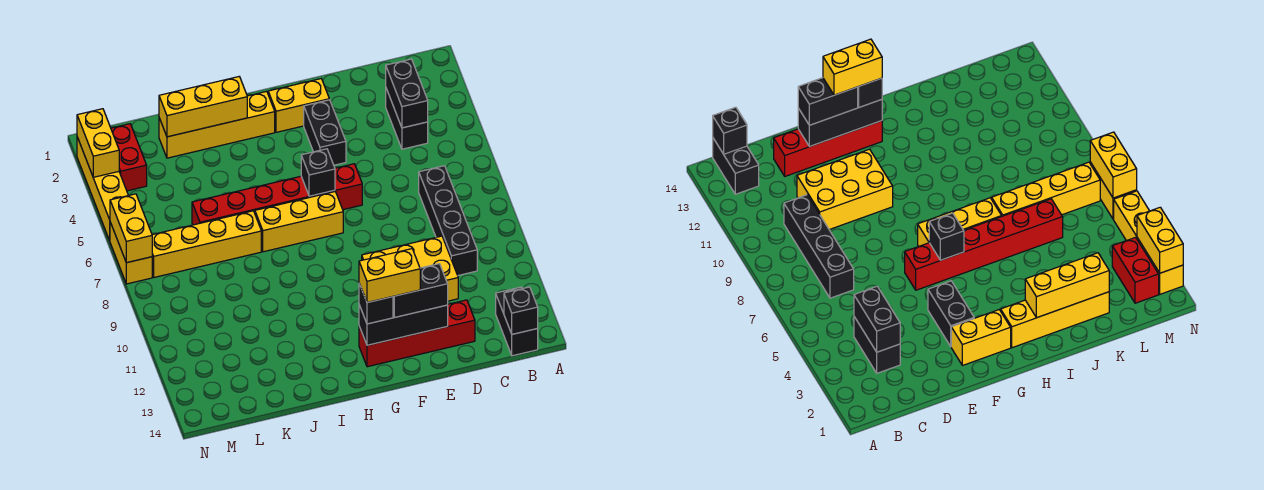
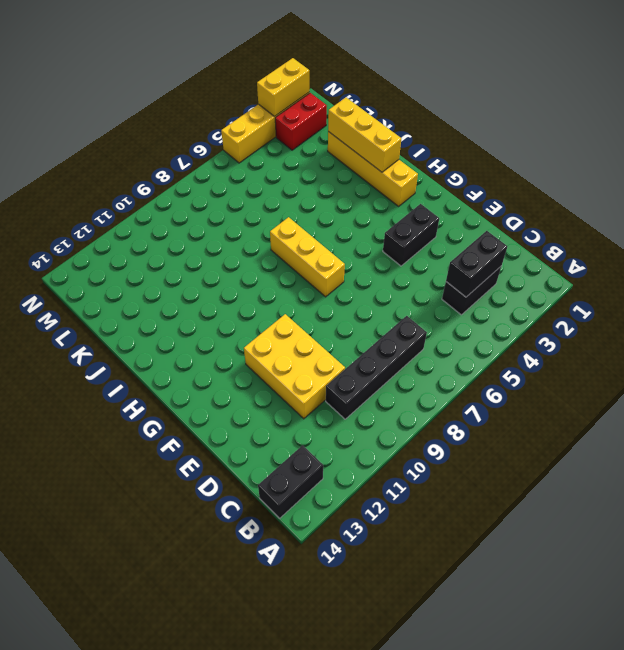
none -> red 1x4 brick [359,300,475,367]
none -> yellow 1x2 brick [268,79,329,132]
none -> red 1x6 brick [192,164,362,225]

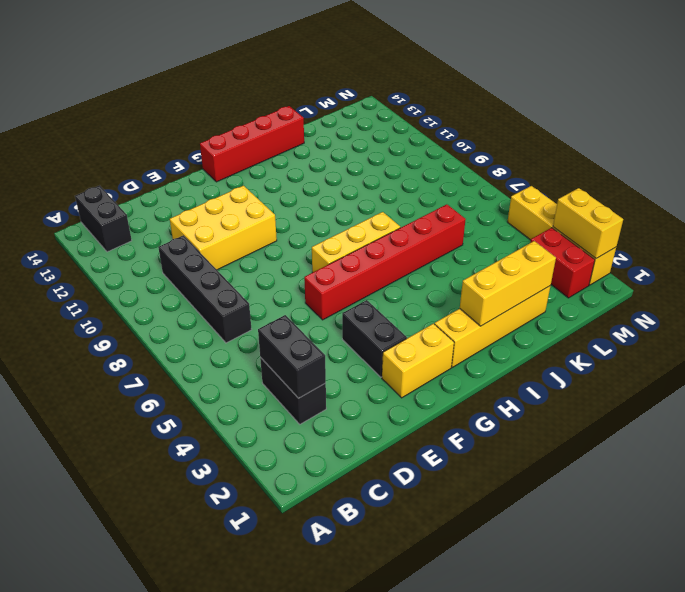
red 1x4 brick [200,106,304,182] -> red 1x4 brick moved to [359,300,475,367]
none -> yellow 1x4 brick [152,211,261,277]
none -> yellow 1x2 brick [110,222,152,284]
none -> black 1x1 brick [504,287,538,334]

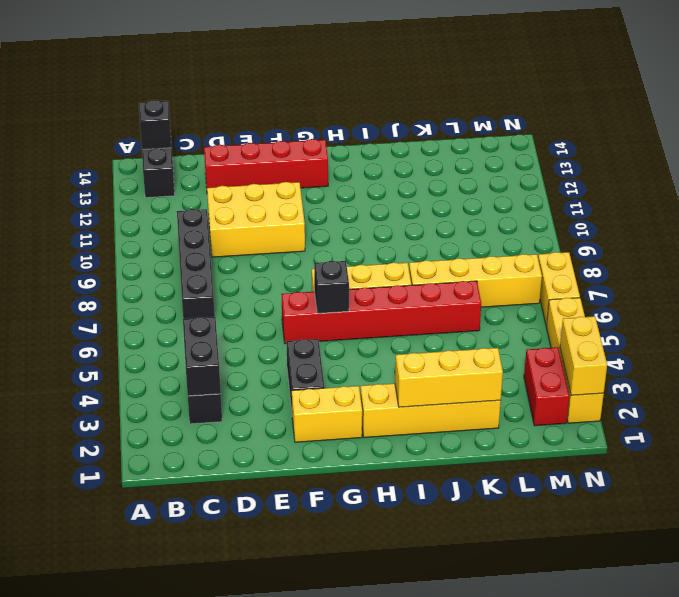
none -> black 1x3 brick [359,305,448,345]
none -> yellow 1x2 brick [110,194,152,263]
none -> black 1x2 brick [393,264,448,317]

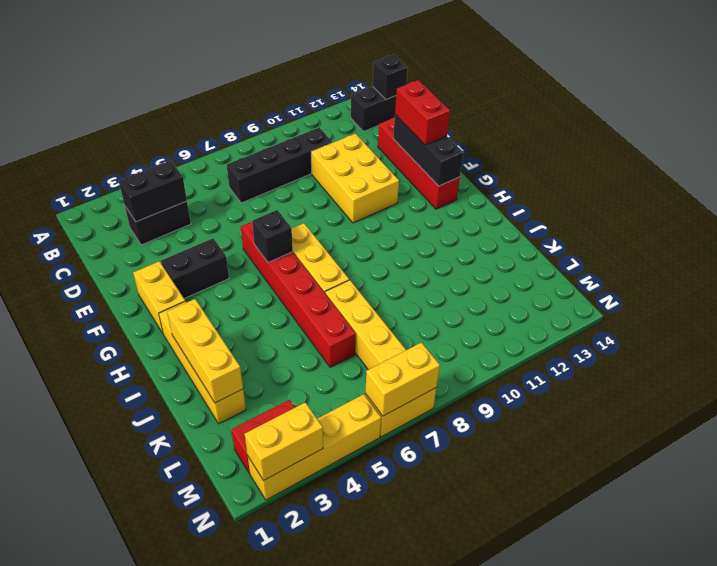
red 1x2 brick [395,80,450,145] -> black 1x2 brick [393,264,448,317]
none -> black 1x1 brick [359,284,393,324]
none -> yellow 1x2 brick [359,249,420,303]

